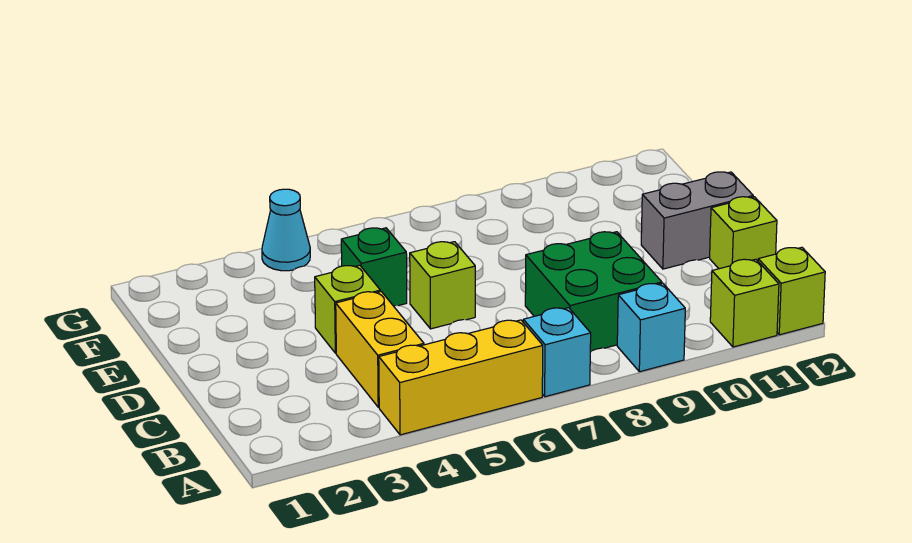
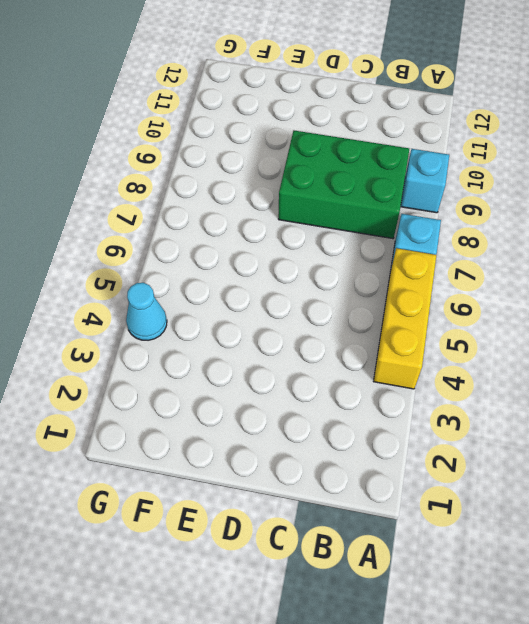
green 2x3 brick [278,131,409,239] -> green 2x2 brick [525,232,662,352]
none -> lime 1x1 brick [710,259,779,347]
none -> lime 1x1 brick [758,247,825,335]
none -> yellow 1x2 brick [336,292,424,407]

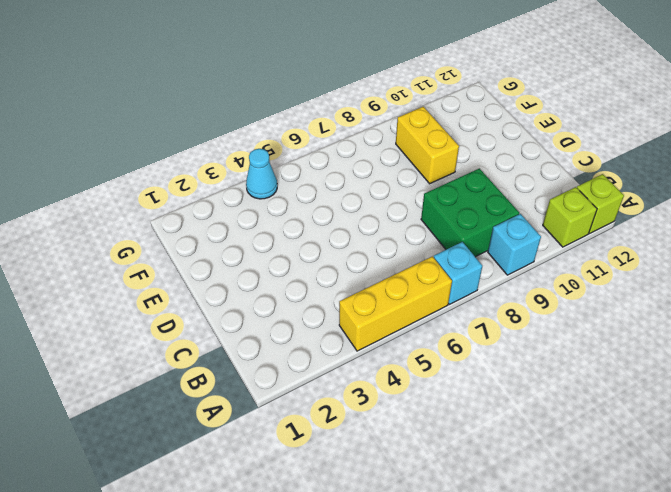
yellow 1x2 brick [396,107,459,184] -> yellow 1x2 brick moved to [336,292,424,407]
none -> lime 1x1 brick [710,197,777,269]
none -> lime 1x1 brick [315,265,380,353]
none -> lime 1x1 brick [410,242,475,329]

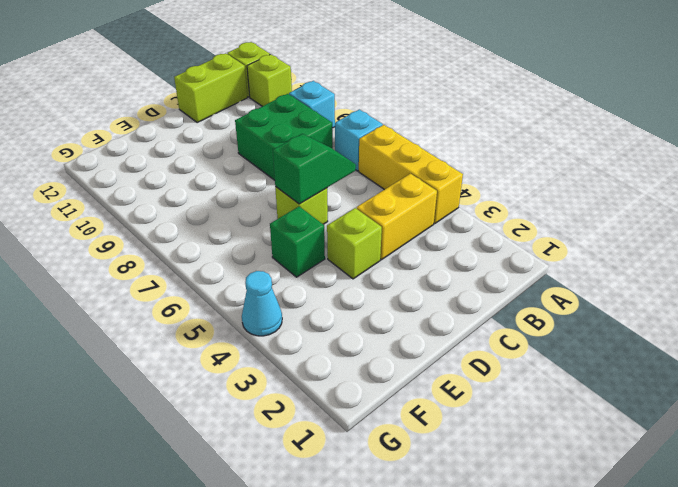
lime 1x2 brick [174,53,248,122] -> lime 1x1 brick [710,197,777,269]
green 1x2 slope [273,134,356,204] -> none
none -> grey 1x2 brick [641,172,753,269]

